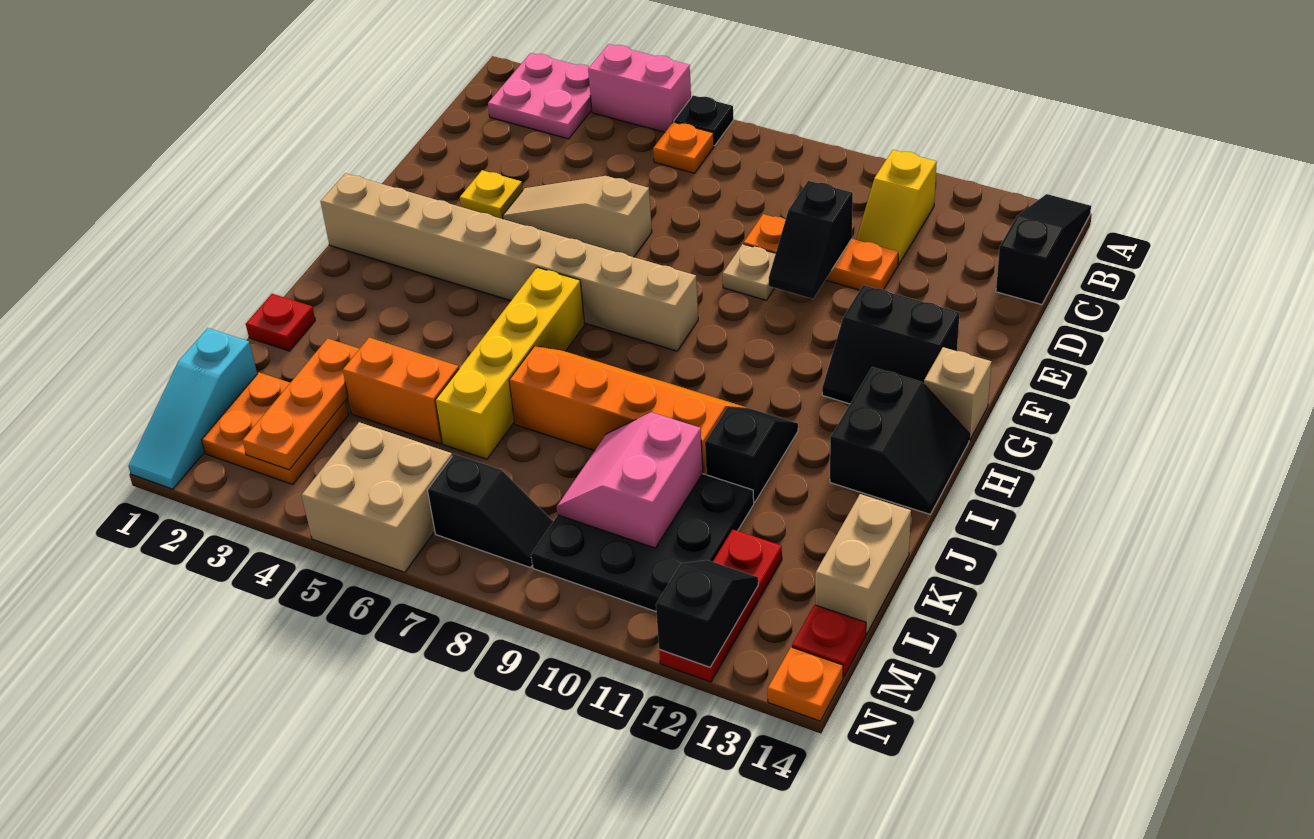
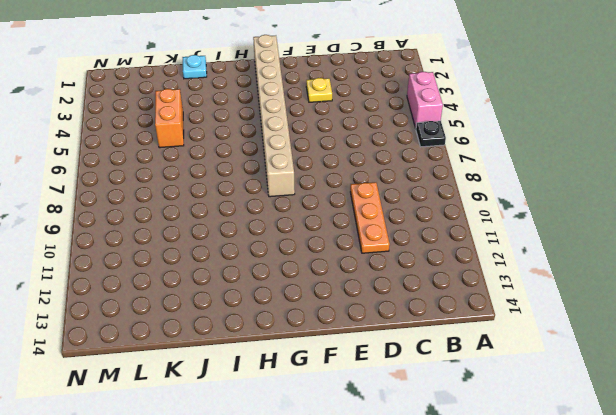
cyan 1x1 plate [182,55,207,79] -> red 1x1 plate [246,294,315,351]
none -> pink 2x2 plate [488,53,592,139]
none -> black 1x3 slope [996,194,1091,305]
none -> orange 1x1 plate [653,122,714,173]
none -> yellow 1x2 slope [856,150,937,265]

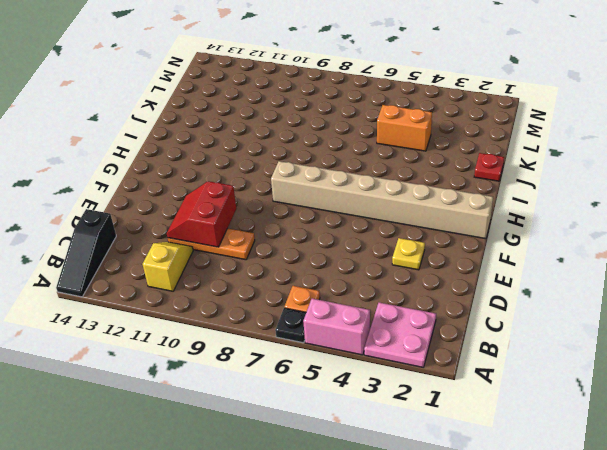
red 2x2 slope [167,181,236,247] -> black 1x2 slope [769,181,853,299]
none -> tan 1x3 slope [503,176,652,257]
none -> tan 1x1 plate [722,244,776,300]
none -> black 2x2 slope [822,285,960,404]
none -> tan 1x1 brick [924,347,992,440]

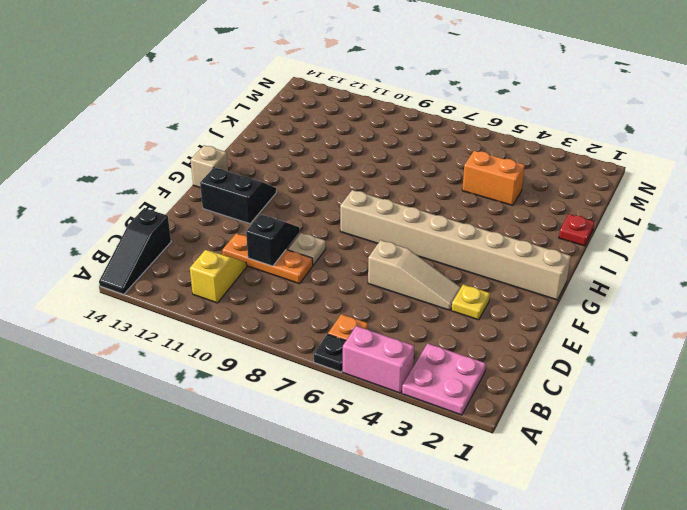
none -> yellow 1x4 brick [435,267,585,459]
none -> black 2x2 slope [830,367,970,514]
none -> orange 2x4 slope [509,346,747,475]
none -> black 1x2 slope [705,407,798,503]

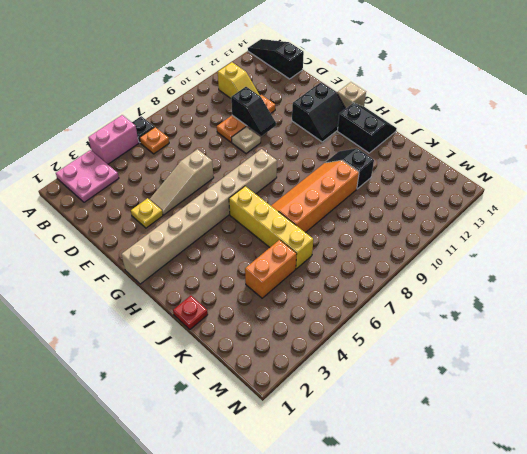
none -> black 3x3 plate [531,474,754,611]
none -> tan 1x2 brick [815,494,911,635]
none -> cyan 1x3 slope [129,328,257,489]
none -> orange 2x2 plate [202,372,348,484]

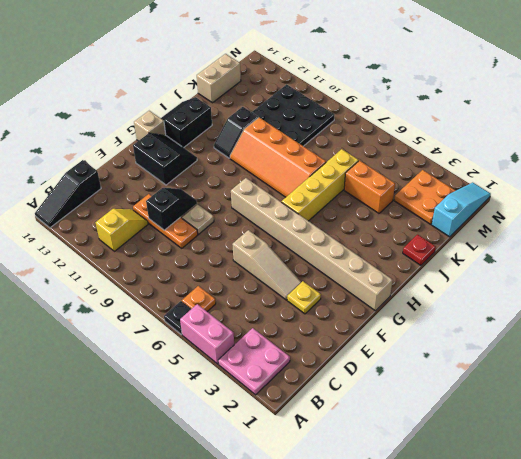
none -> red 1x3 plate [659,529,782,682]
none -> tan 2x2 brick [302,422,452,572]
none -> black 1x2 slope [428,454,553,568]
none -> red 1x1 plate [792,605,866,677]

